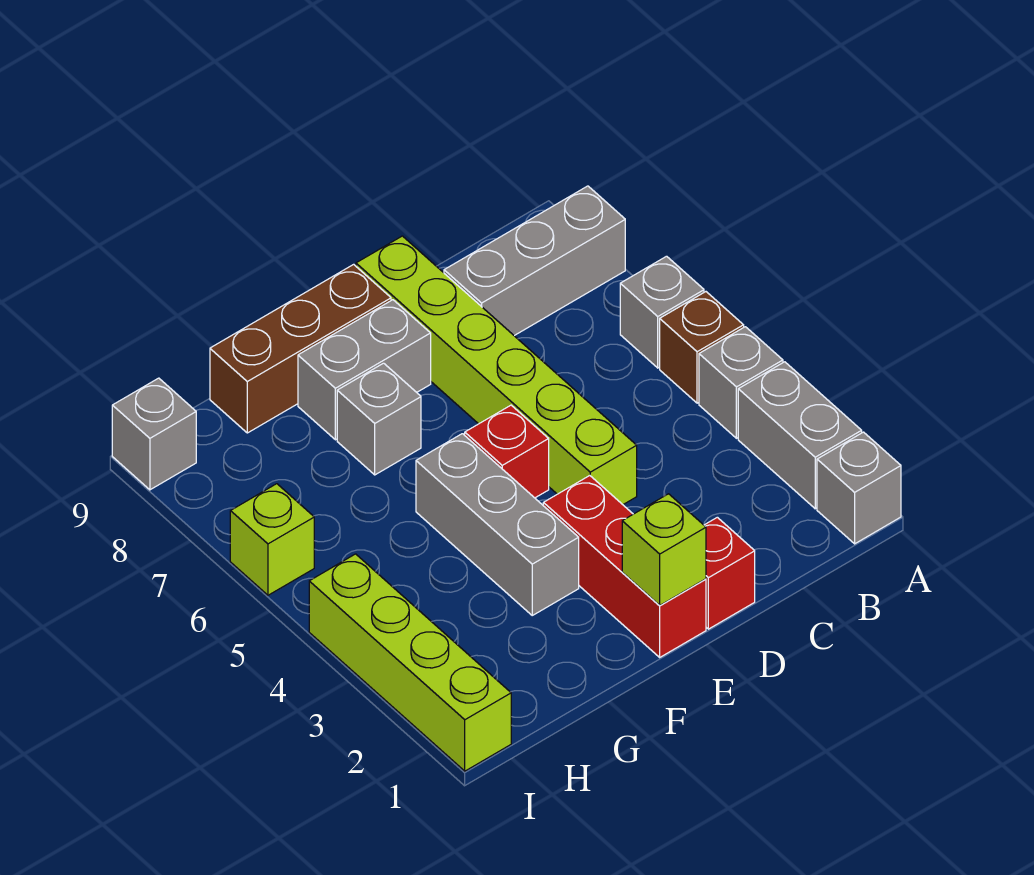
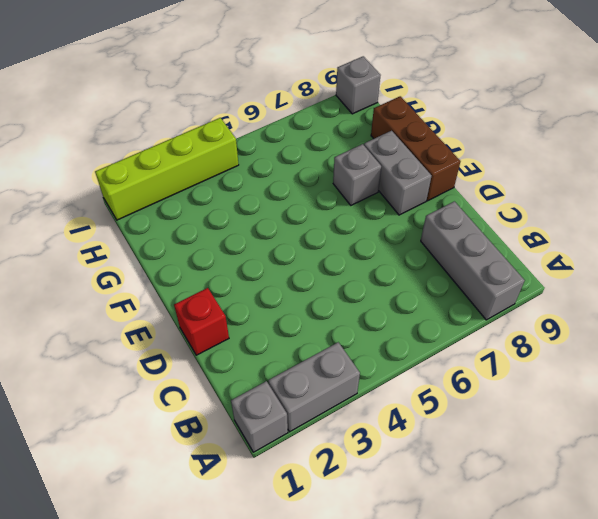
none -> grey 1x1 brick [699,327,783,438]
none -> brown 1x1 brick [660,292,744,403]
none -> grey 1x1 brick [620,256,704,368]

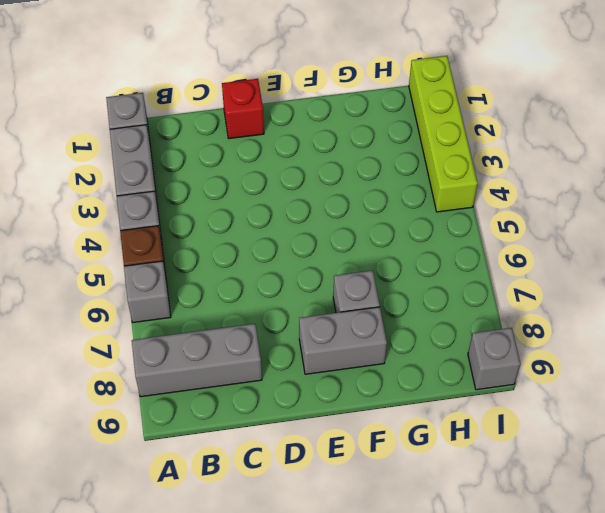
none -> lime 1x6 brick [356,236,637,505]
none -> red 1x3 brick [543,476,706,657]
none -> red 1x1 brick [465,405,549,498]

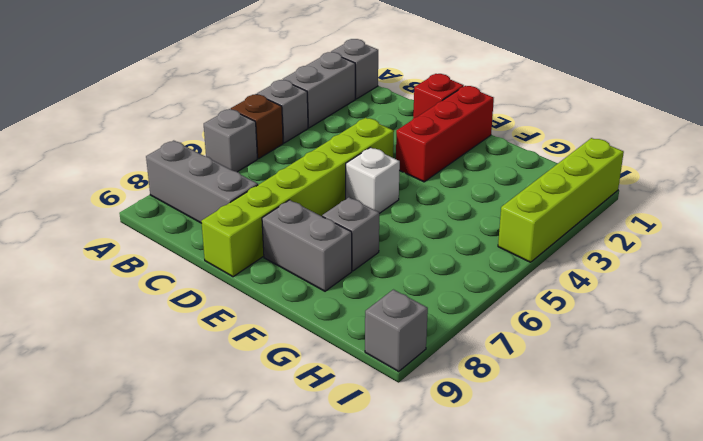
white 1x1 brick [346,147,400,213] -> red 1x1 brick [465,405,549,498]
none -> brown 1x3 brick [210,264,391,433]
none -> grey 1x3 brick [416,434,579,615]
none -> lime 1x1 brick [230,484,314,595]

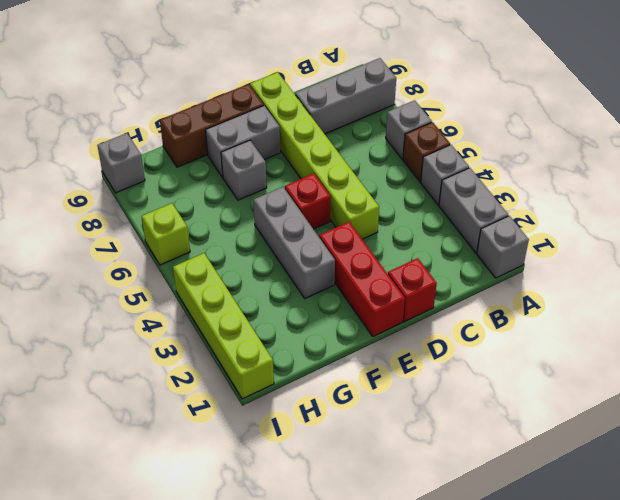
none -> lime 1x1 brick [622,494,706,606]

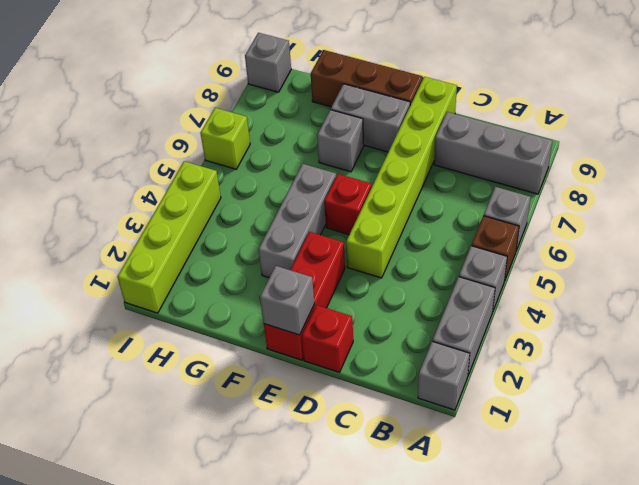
grey 1x1 brick [260,266,314,335] -> lime 1x1 brick [622,494,706,606]

